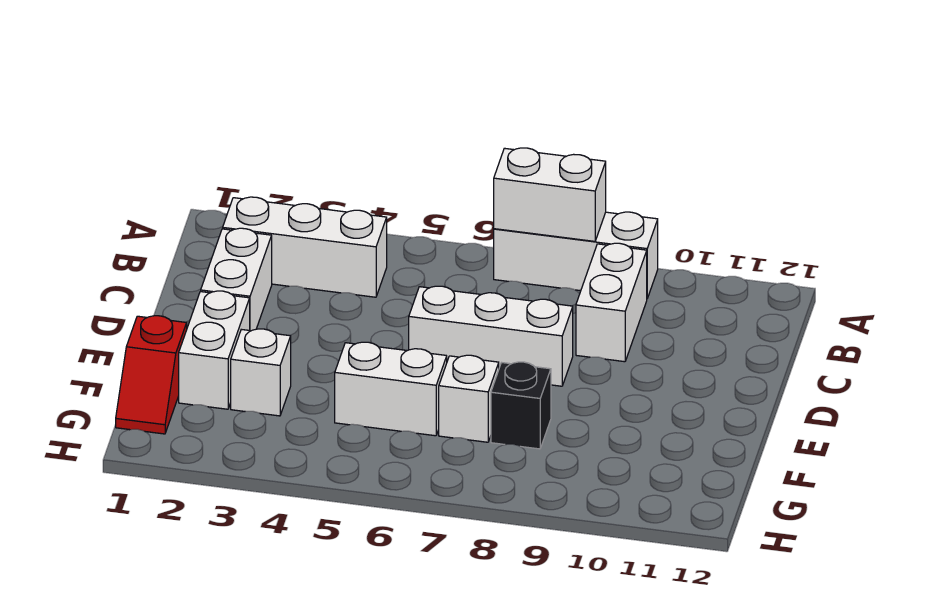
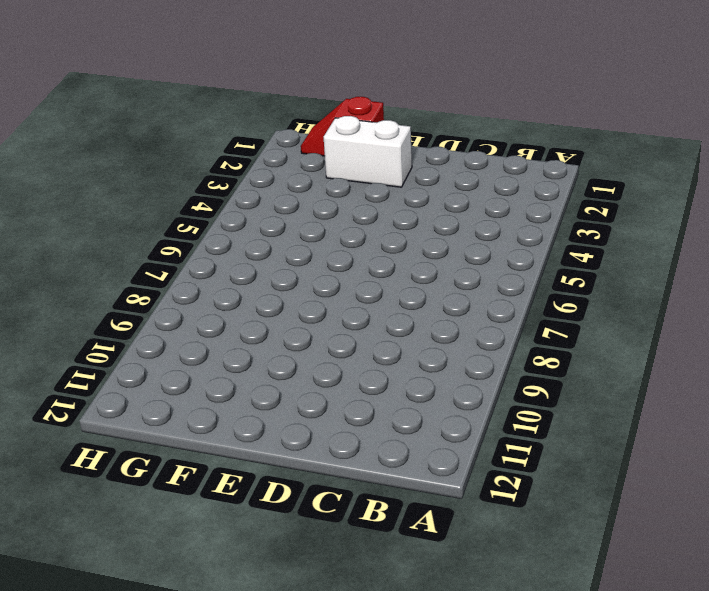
none -> white 1x3 brick [494,212,658,298]
none -> white 1x3 brick [223,197,387,297]
none -> white 1x2 brick [576,243,647,362]

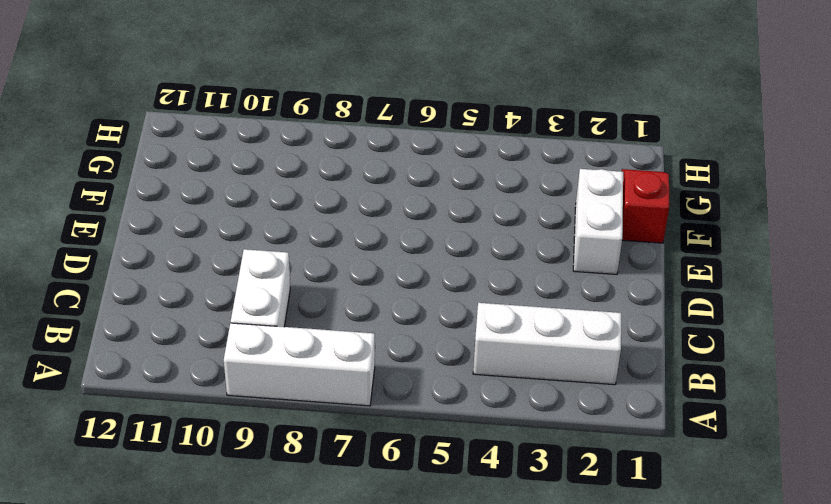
none -> white 1x2 brick [201,228,272,331]
none -> white 1x3 brick [409,286,573,386]
none -> white 1x1 brick [231,329,291,416]

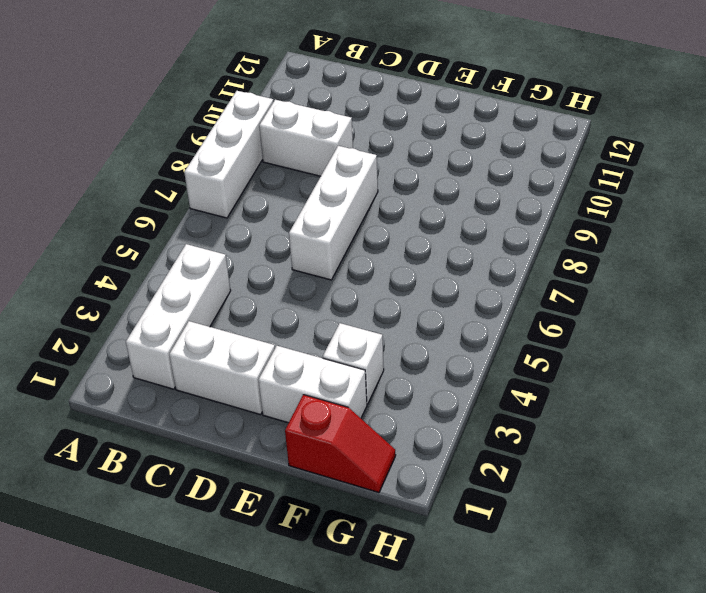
none -> white 1x2 brick [335,342,447,436]
none -> white 1x1 brick [439,355,499,442]
none -> black 1x1 brick [491,362,551,449]

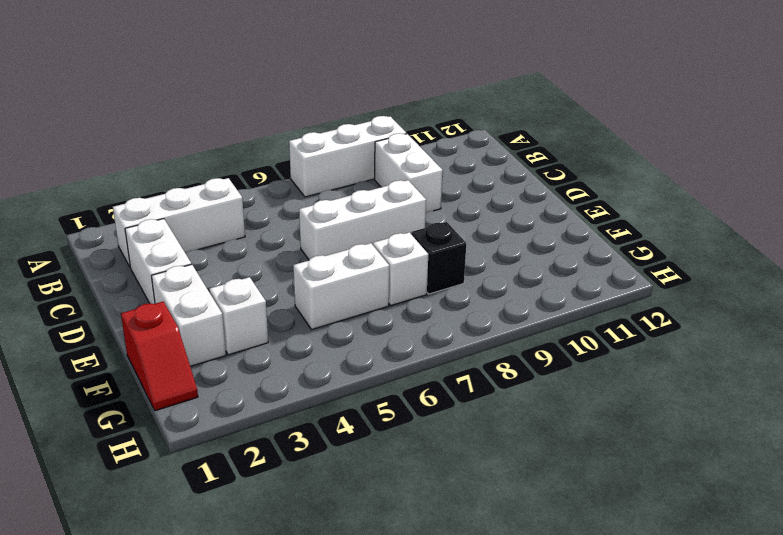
none -> white 1x2 brick [494,148,606,241]

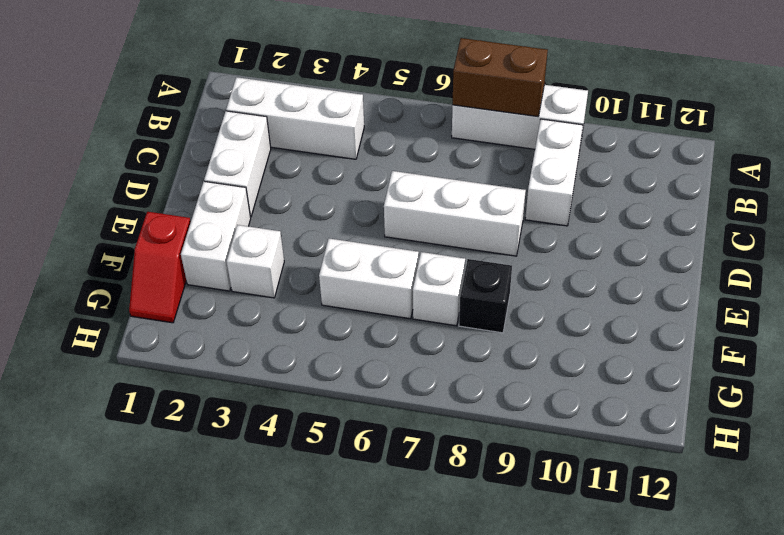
brown 1x2 brick [453,38,548,117] -> white 1x2 brick [494,148,606,241]

